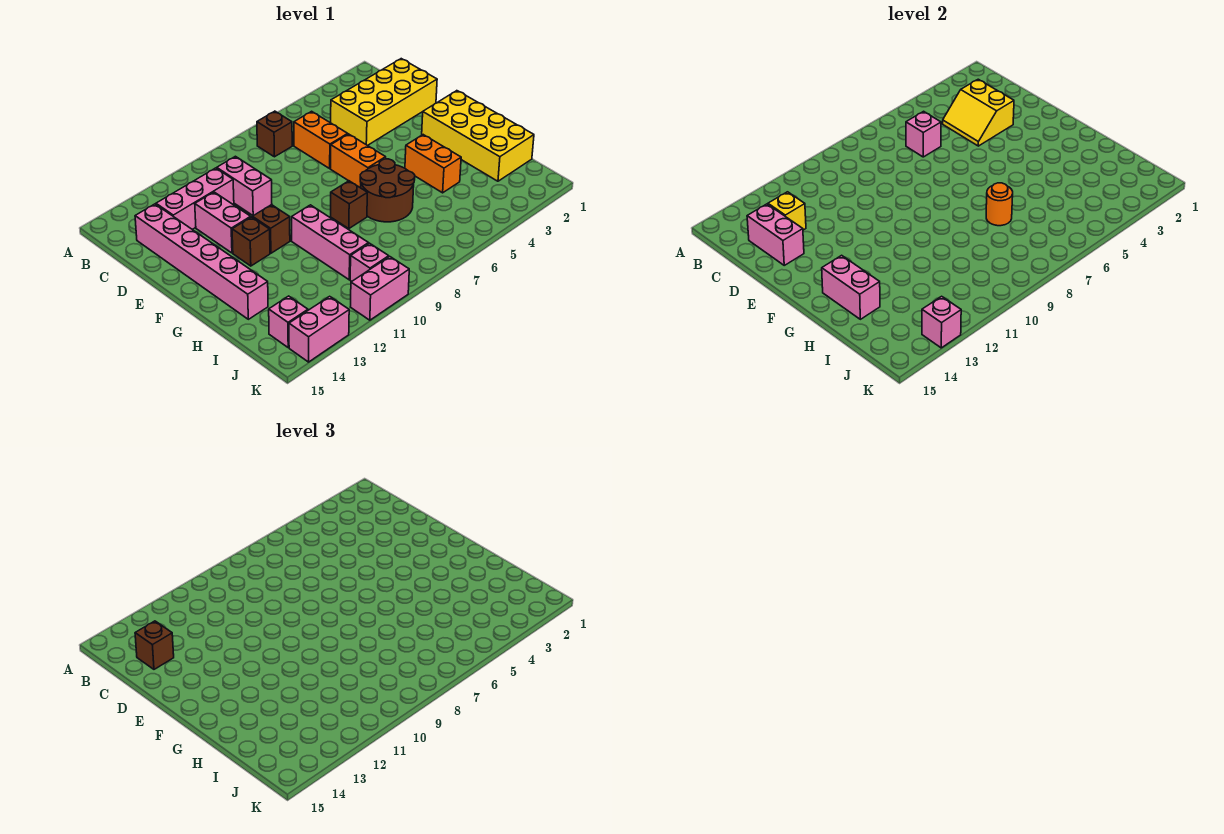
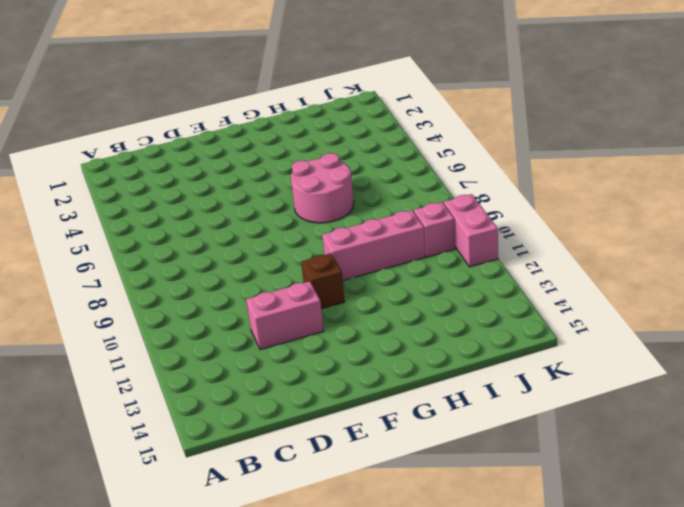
pink 2x2 round brick [291,153,354,223] -> brown 2x2 round brick [360,159,415,222]
none -> brown 1x1 brick [257,111,292,157]
none -> yellow 2x4 brick [331,59,437,146]
none -> orange 1x2 brick [294,111,348,168]

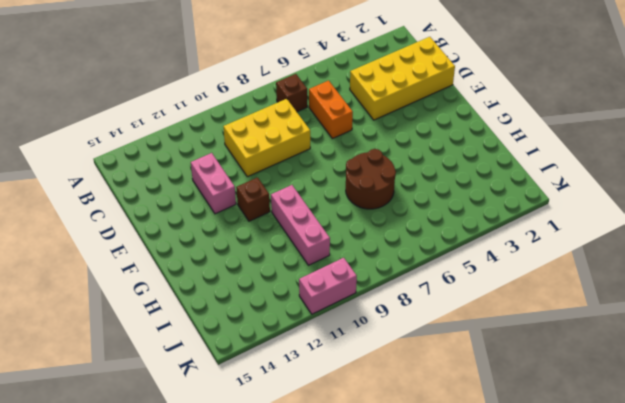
yellow 2x3 brick [223,99,310,177] -> pink 1x2 brick [217,156,272,216]
none -> pink 1x3 brick [156,168,234,229]
none -> pink 1x6 brick [135,204,268,319]
none -> orange 1x2 brick [331,134,386,188]

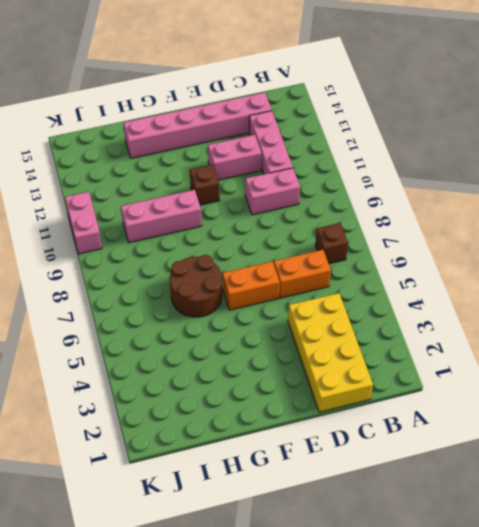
none -> yellow 2x4 brick [422,91,534,181]
none -> brown 1x1 brick [232,217,270,266]
none -> orange 1x2 brick [405,135,461,193]

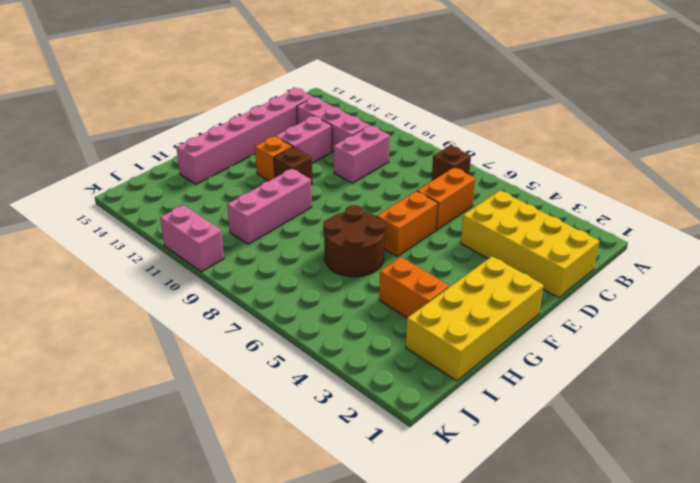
orange 1x1 brick [255,136,292,181] -> brown 1x1 brick [232,217,270,266]
orange 1x2 brick [379,257,449,318] -> orange 1x2 brick turned to [405,135,461,193]
none -> brown 1x1 brick [331,181,367,229]
none -> pink 1x1 brick [350,243,389,282]
none -> pink 1x1 brick [269,296,308,347]

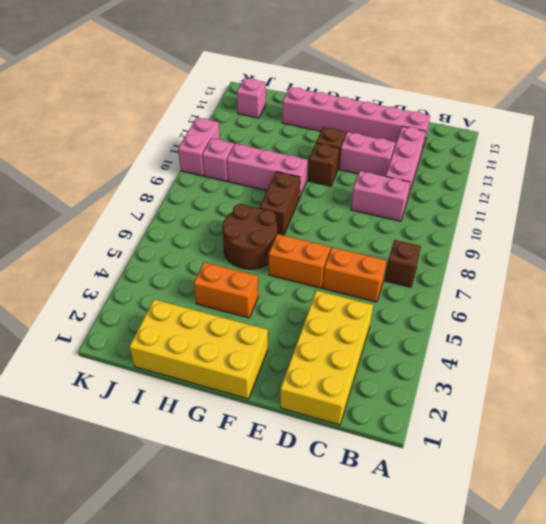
brown 1x2 brick [260,172,300,235] -> brown 1x1 brick [331,181,367,229]
none -> pink 1x2 brick [289,296,349,362]
none -> yellow 2x2 slope [943,79,1014,146]
none -> pink 1x1 brick [906,111,941,157]

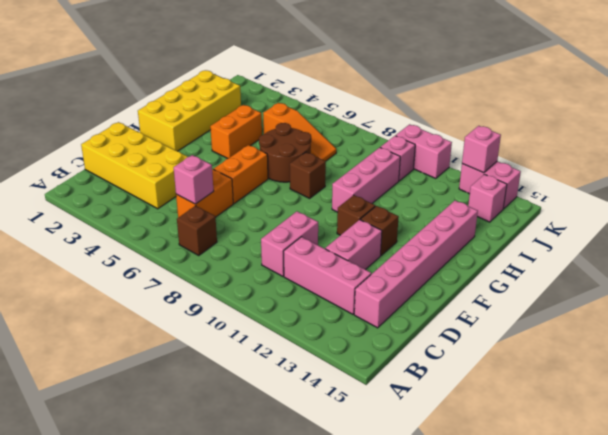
orange 1x3 slope [263,103,336,161] -> none
none -> yellow 2x2 slope [943,79,1014,146]
none -> yellow 1x1 brick [768,192,806,230]
none -> pink 1x2 brick [747,204,804,265]

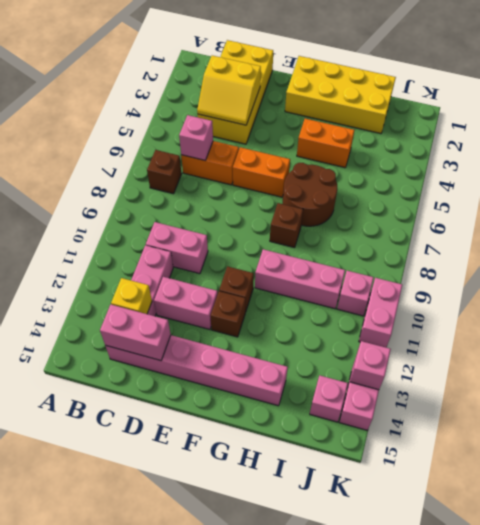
none -> pink 1x2 brick [822,255,880,319]
none -> orange 1x1 round brick [986,183,1013,226]
none -> brown 1x1 brick [135,621,174,669]

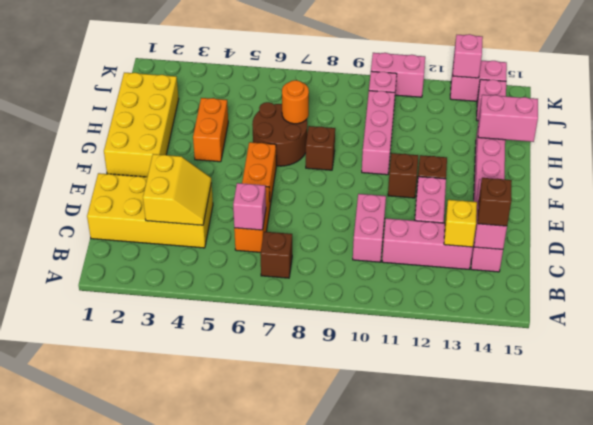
pink 1x2 brick [478,95,538,142] -> pink 1x2 brick turned to [822,255,880,319]

